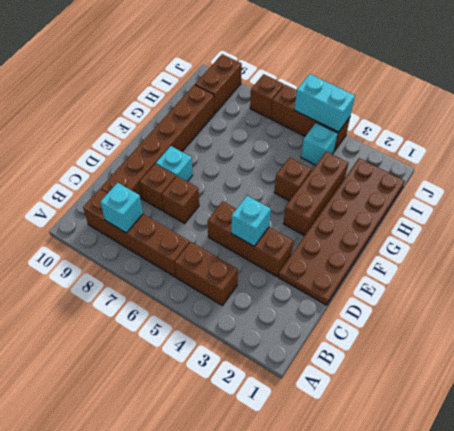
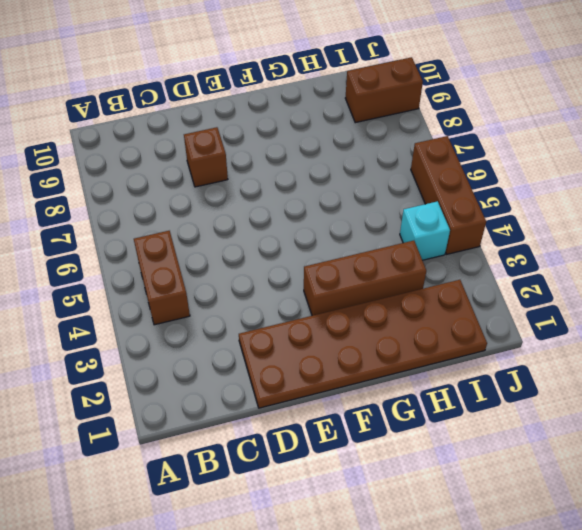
none -> brown 1x4 brick [83,189,190,277]
none -> brown 1x6 brick [101,85,215,200]
none -> brown 1x3 brick [208,201,293,276]

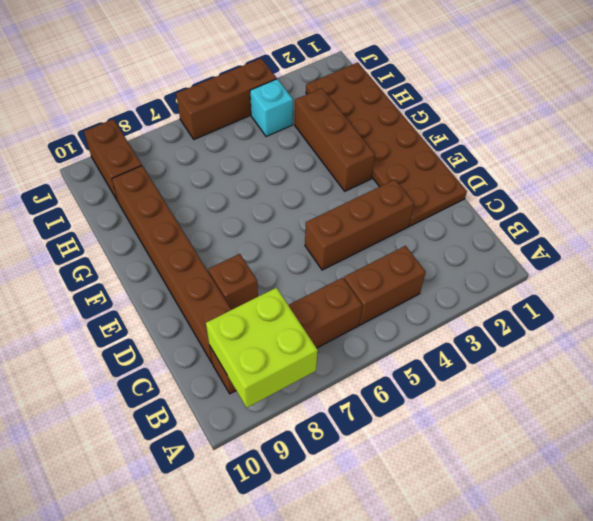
lime 2x2 brick [206,288,318,408] -> cyan 1x1 brick [100,183,143,233]
none -> brown 1x1 brick [162,176,199,223]
none -> cyan 1x1 brick [156,146,193,182]
none -> brown 1x1 brick [274,158,312,201]

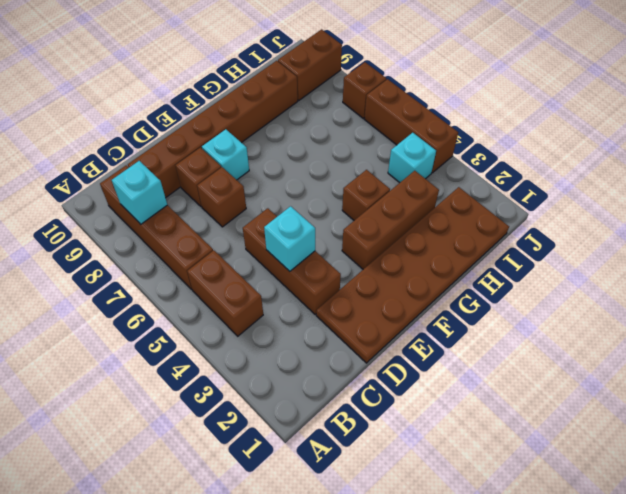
none -> cyan 1x2 brick [294,74,355,132]

